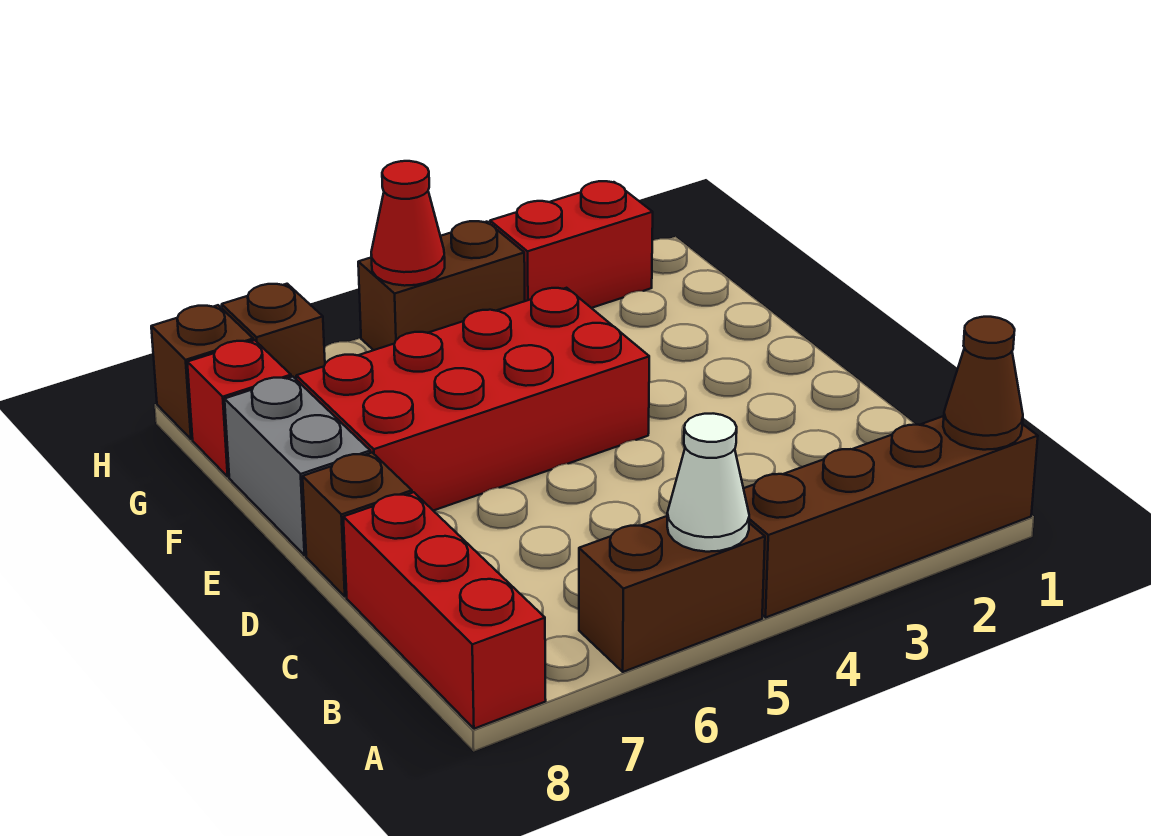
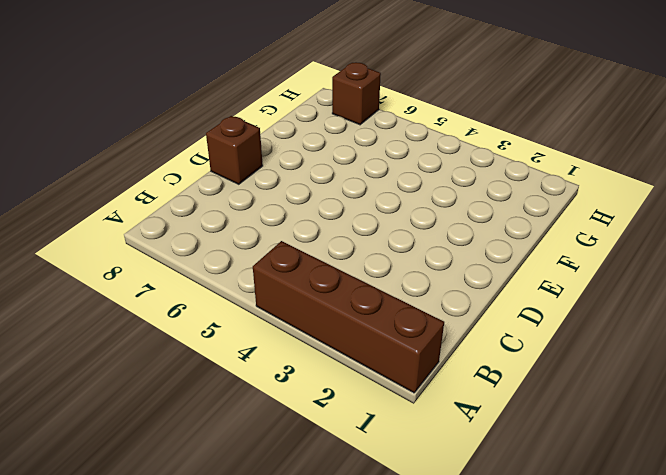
none -> brown 1x2 brick [579,516,765,672]
none -> red 1x3 brick [343,492,546,729]
none -> red 2x4 brick [296,288,649,511]

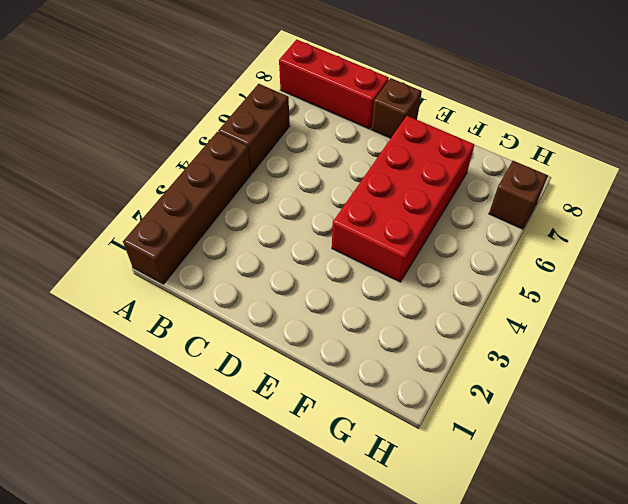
none -> grey 1x2 brick [225,377,370,555]
none -> red 1x1 brick [187,340,291,477]
none -> red 1x2 brick [490,181,653,308]

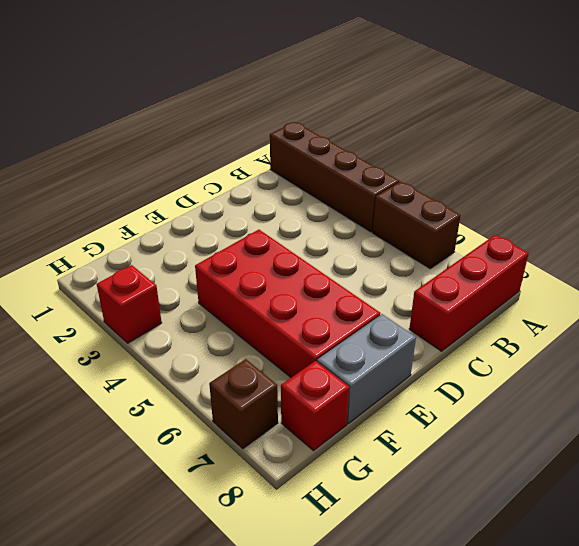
red 1x1 brick [97,265,162,343] -> red 1x2 brick [490,181,653,308]
none -> brown 1x1 brick [303,453,412,597]
none -> brown 1x2 brick [358,221,525,350]
none -> brown 1x1 brick [151,305,253,439]

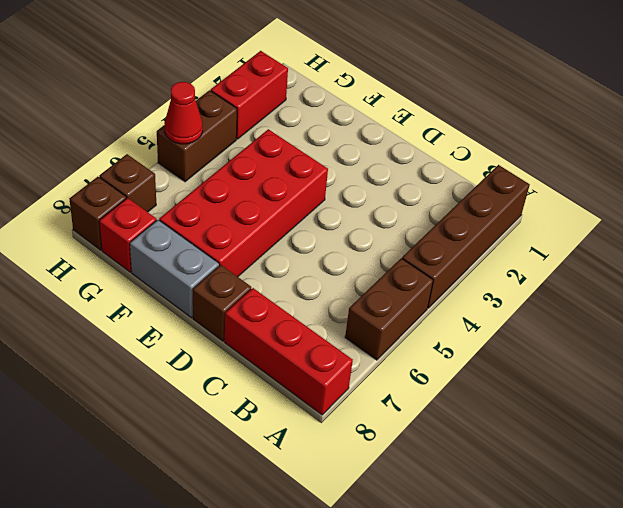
none -> brown 1x1 cone [943,317,1023,450]
none -> white 1x1 cone [667,414,749,552]

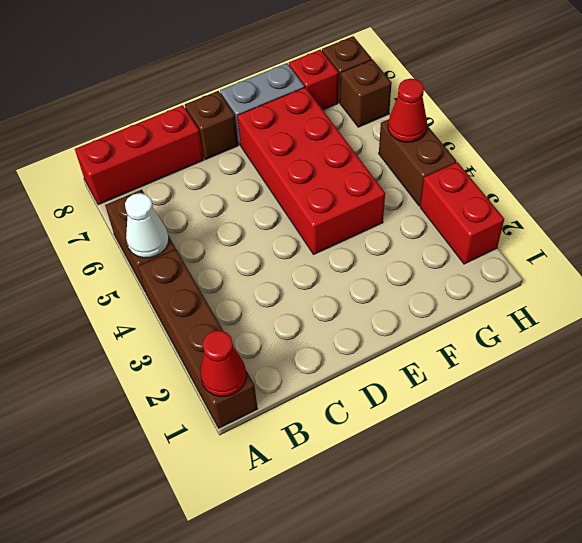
red 1x1 cone [200,330,246,397] -> brown 1x1 cone [943,317,1023,450]

